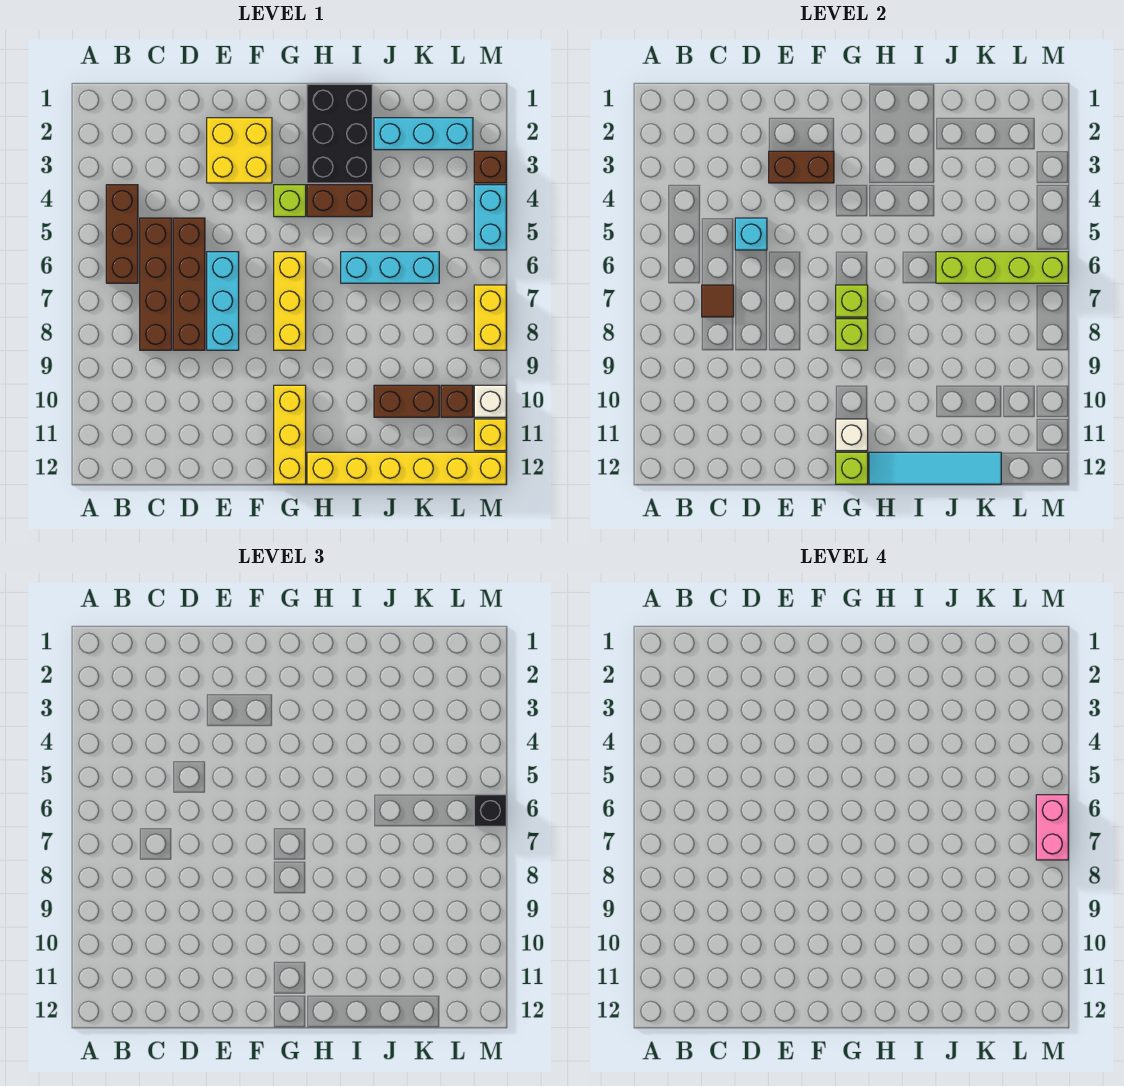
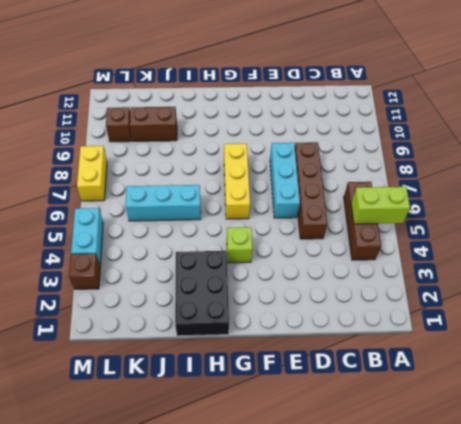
lime 1x2 brick [351,187,410,224] -> none
none -> brown 1x4 brick [140,218,172,350]
none -> yellow 2x2 brick [207,118,272,183]
none -> yellow 1x3 brick [274,385,306,484]
none -> brown 1x2 brick [307,185,372,217]

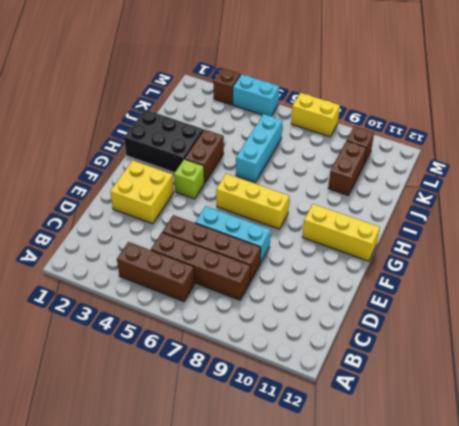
none -> yellow 1x6 brick [307,452,506,484]
none -> cyan 1x3 brick [374,118,473,150]
none -> white 1x1 brick [474,385,506,417]
none -> yellow 1x1 brick [474,419,506,451]

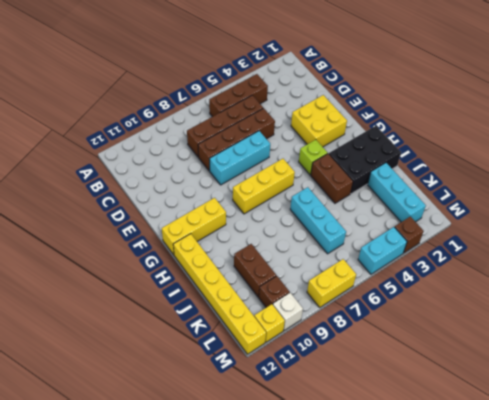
none -> brown 1x1 tile [702,285,734,317]
none -> cyan 1x1 brick [735,218,767,250]
none -> brown 1x2 brick [769,151,834,183]
none -> lime 1x1 brick [836,285,868,317]

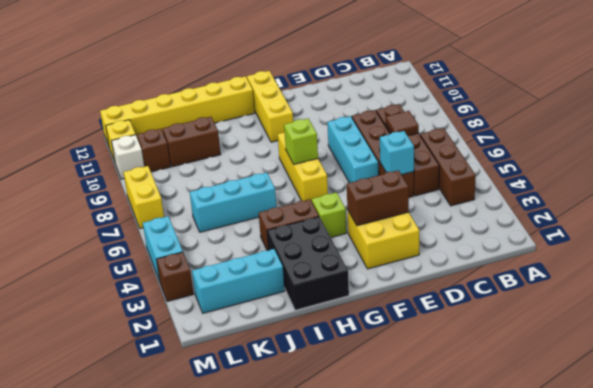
none -> lime 1x1 brick [836,319,868,350]
none -> white 1x1 brick [836,419,868,451]
none -> lime 1x1 brick [836,452,868,484]
none -> cyan 1x4 tile [869,452,1001,484]

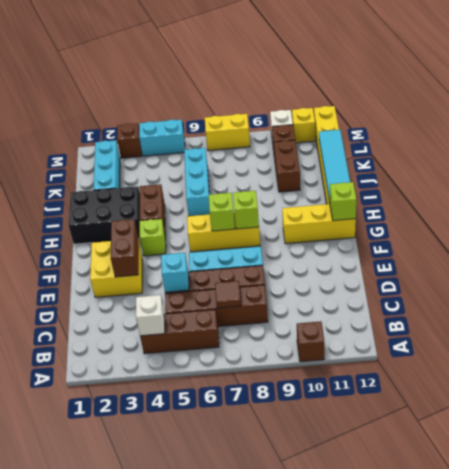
brown 1x1 brick [297,321,324,362] -> none
white 1x1 brick [136,295,165,336] -> white 1x1 brick moved to [836,419,868,451]
none -> lime 1x4 brick [936,252,1068,283]
none -> black 1x1 brick [474,795,506,826]
none -> pink 1x2 brick [1036,795,1068,860]

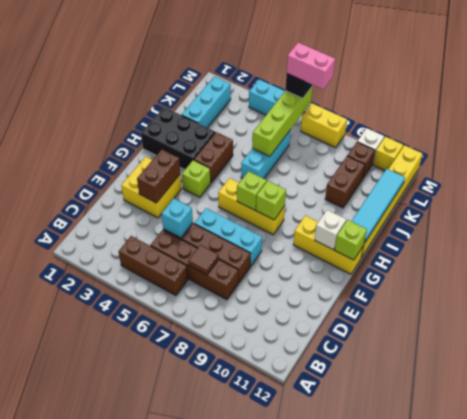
none -> brown 1x1 brick [474,151,506,183]

